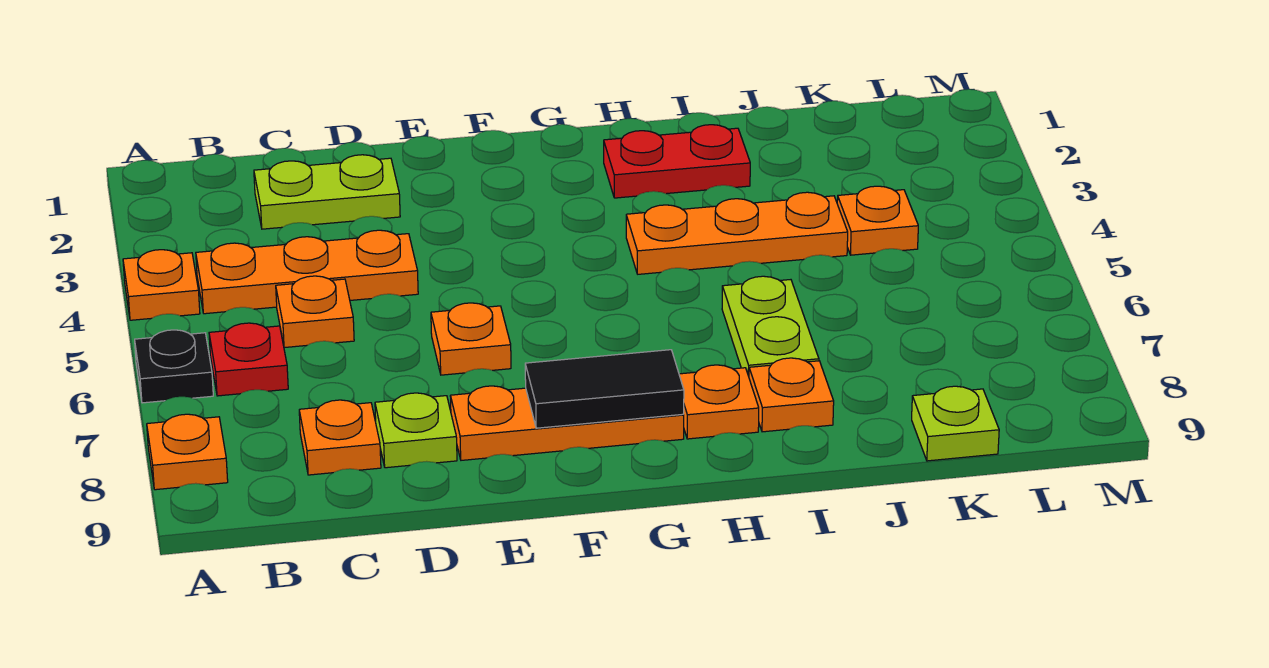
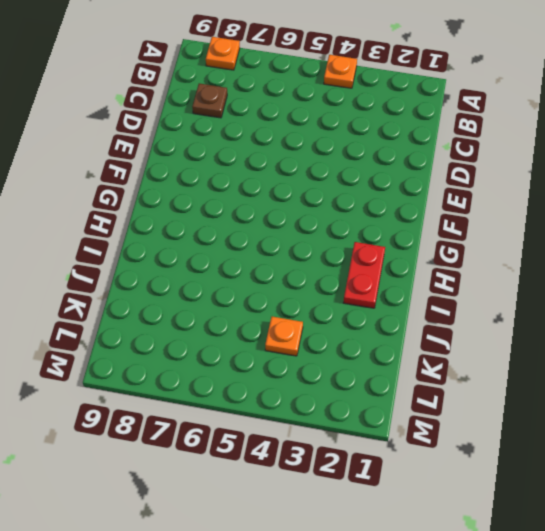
brown 1x1 plate [192,83,227,118] -> orange 1x1 plate [299,400,381,475]
none -> black 1x1 plate [135,330,213,403]
none -> orange 1x3 plate [196,230,418,314]
none -> red 1x1 plate [209,323,288,396]

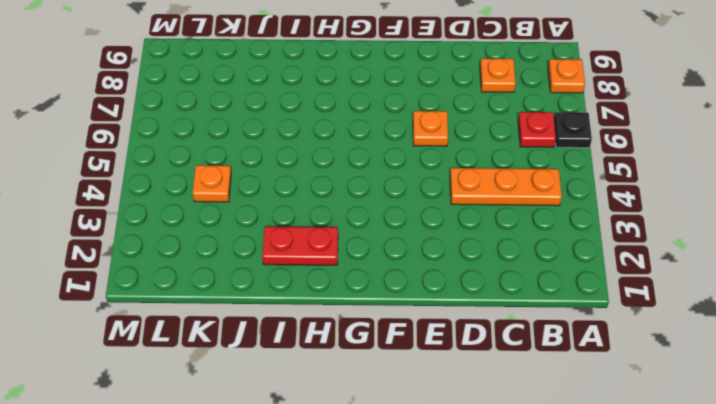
none -> orange 1x1 plate [123,250,200,320]
none -> lime 1x2 plate [254,155,400,229]
none -> orange 1x1 plate [276,276,354,348]

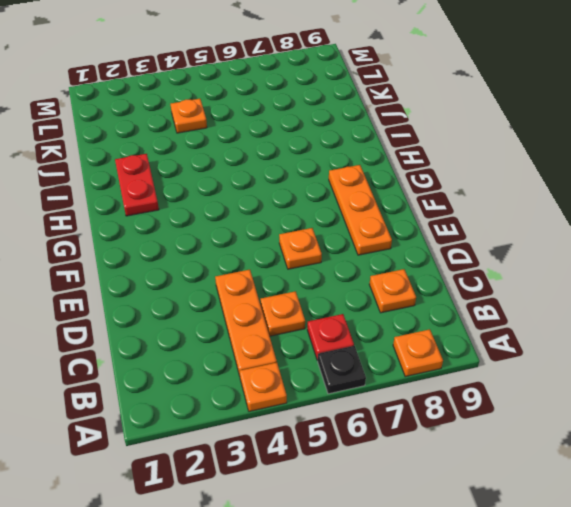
none -> lime 1x2 plate [254,155,400,229]
none -> lime 1x1 plate [375,393,457,468]
none -> orange 1x3 plate [626,192,848,274]

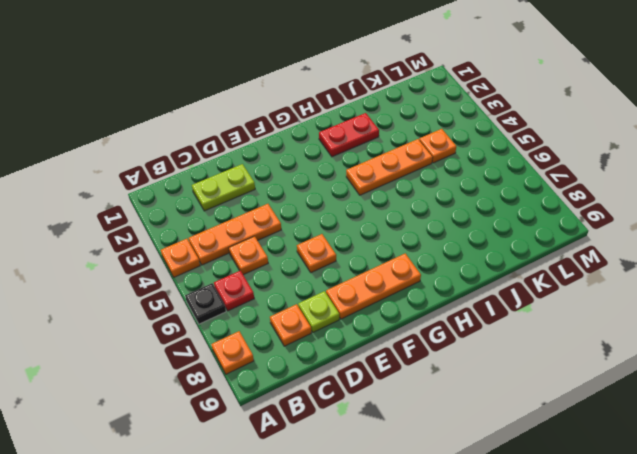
none -> orange 1x1 plate [679,365,759,439]
none -> lime 1x2 plate [722,276,819,376]
none -> orange 1x1 plate [749,358,834,432]

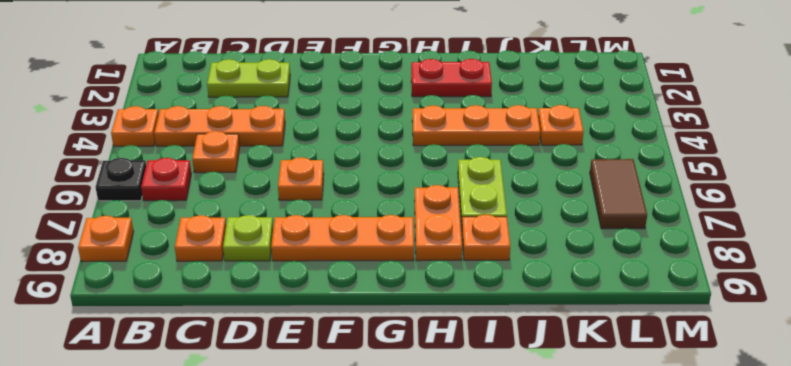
orange 1x2 plate [415,185,462,261] -> orange 1x1 plate [679,365,759,439]
brown 1x2 tile [590,159,647,229] -> none
none -> lime 1x1 plate [912,386,999,461]
none -> black 1x2 tile [525,350,684,428]

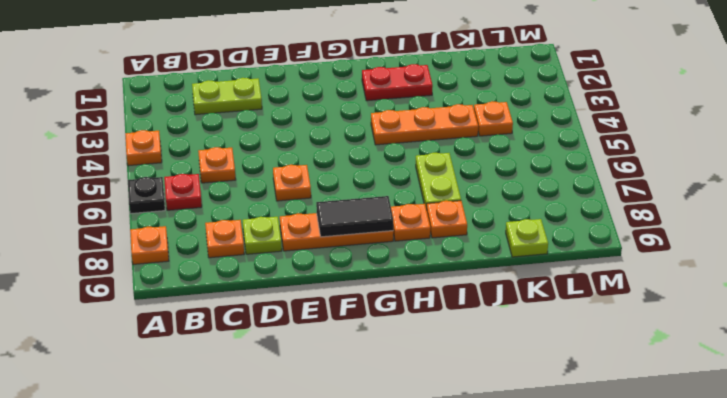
none -> orange 1x3 plate [196,230,418,314]

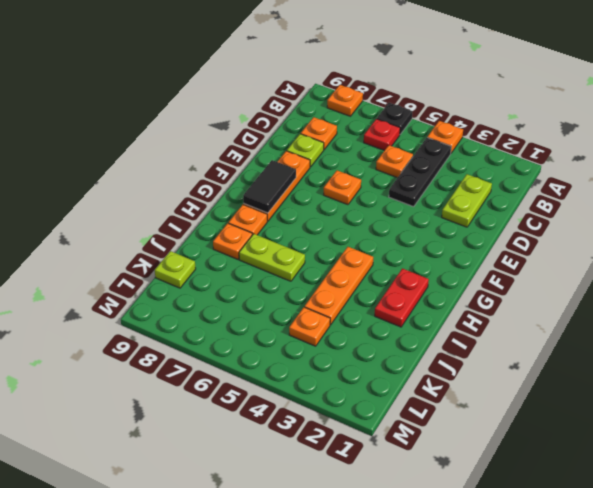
black 1x3 plate [389,138,451,207] -> orange 1x3 plate [196,230,418,314]

